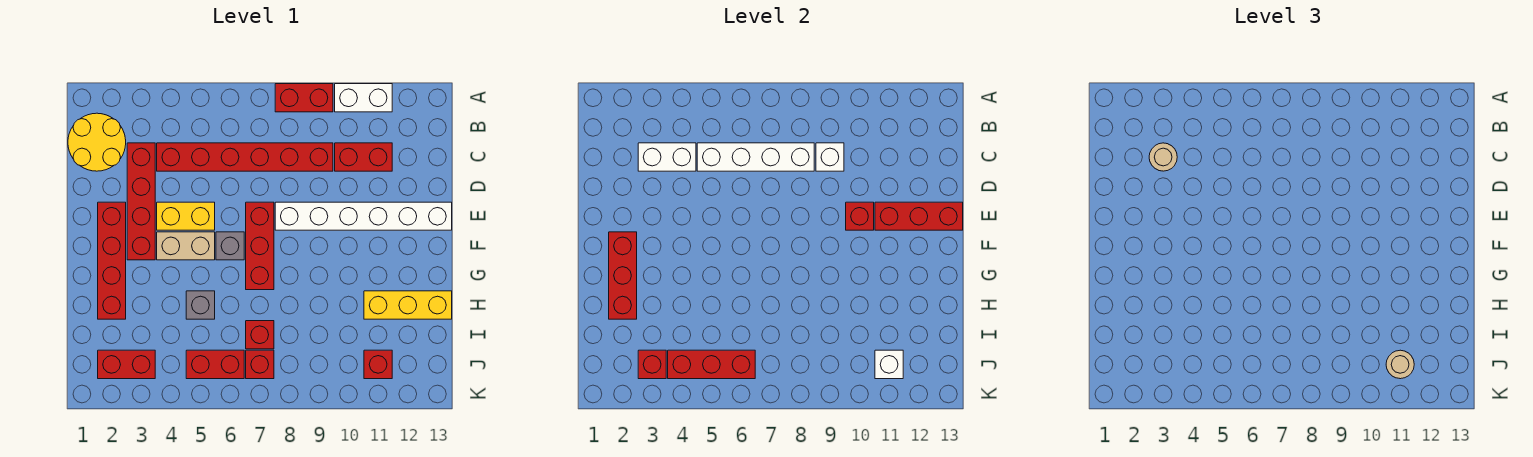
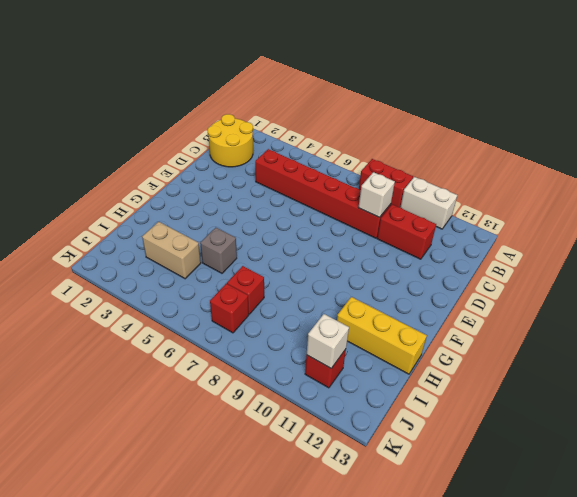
tan 1x2 brick [142,222,201,279] -> tan 1x2 brick moved to [157,232,215,260]
none -> red 1x4 brick [127,143,155,260]
none -> red 1x4 brick [98,202,126,319]
none -> yellow 1x2 brick [157,202,215,230]
none -> red 1x3 brick [246,202,274,290]

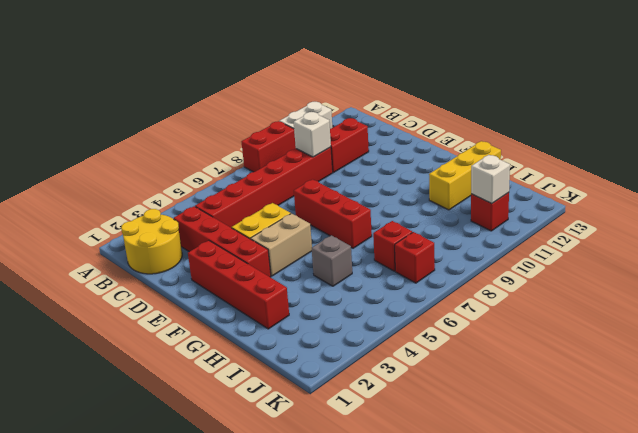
none -> white 1x6 brick [275,202,452,230]
none -> grey 1x1 brick [216,232,244,260]
none -> red 1x2 brick [98,350,155,379]
none -> red 1x2 brick [186,350,244,379]

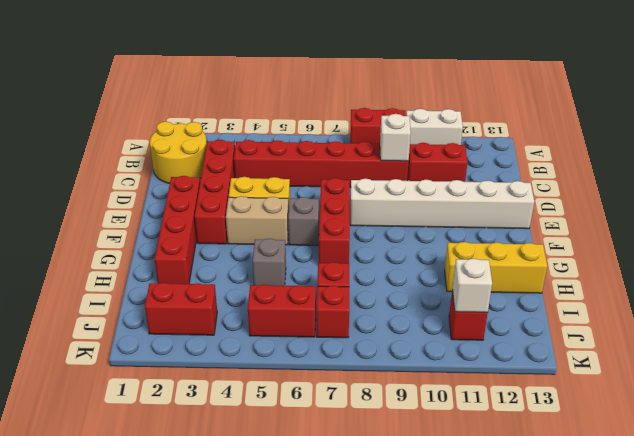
none -> white 1x2 brick [638,143,696,171]
none -> white 1x4 brick [697,143,814,171]
none -> red 1x1 brick [846,202,874,230]
none -> red 1x3 brick [875,202,963,230]

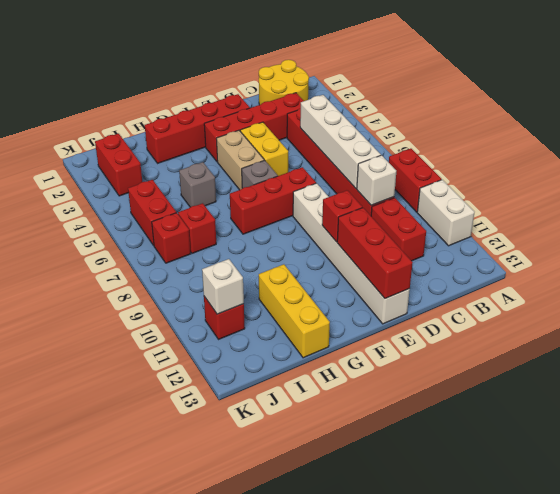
none -> white 1x2 brick [638,143,696,171]
none -> red 1x3 brick [609,232,637,319]
none -> red 1x1 brick [638,350,666,379]
none -> red 1x3 brick [668,350,755,379]

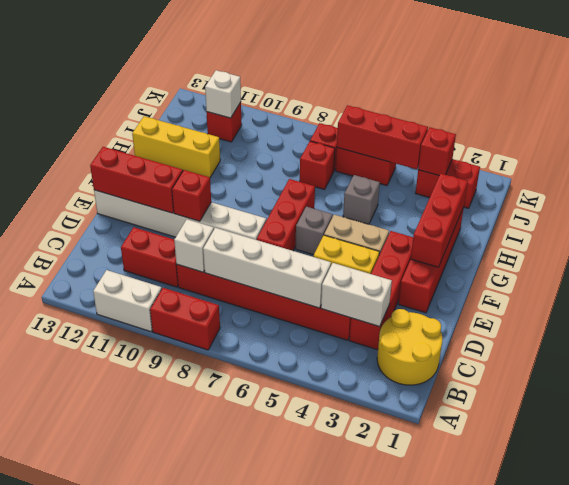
none -> tan 1x1 round brick [1149,143,1177,171]
none -> tan 1x1 round brick [1386,350,1414,379]

